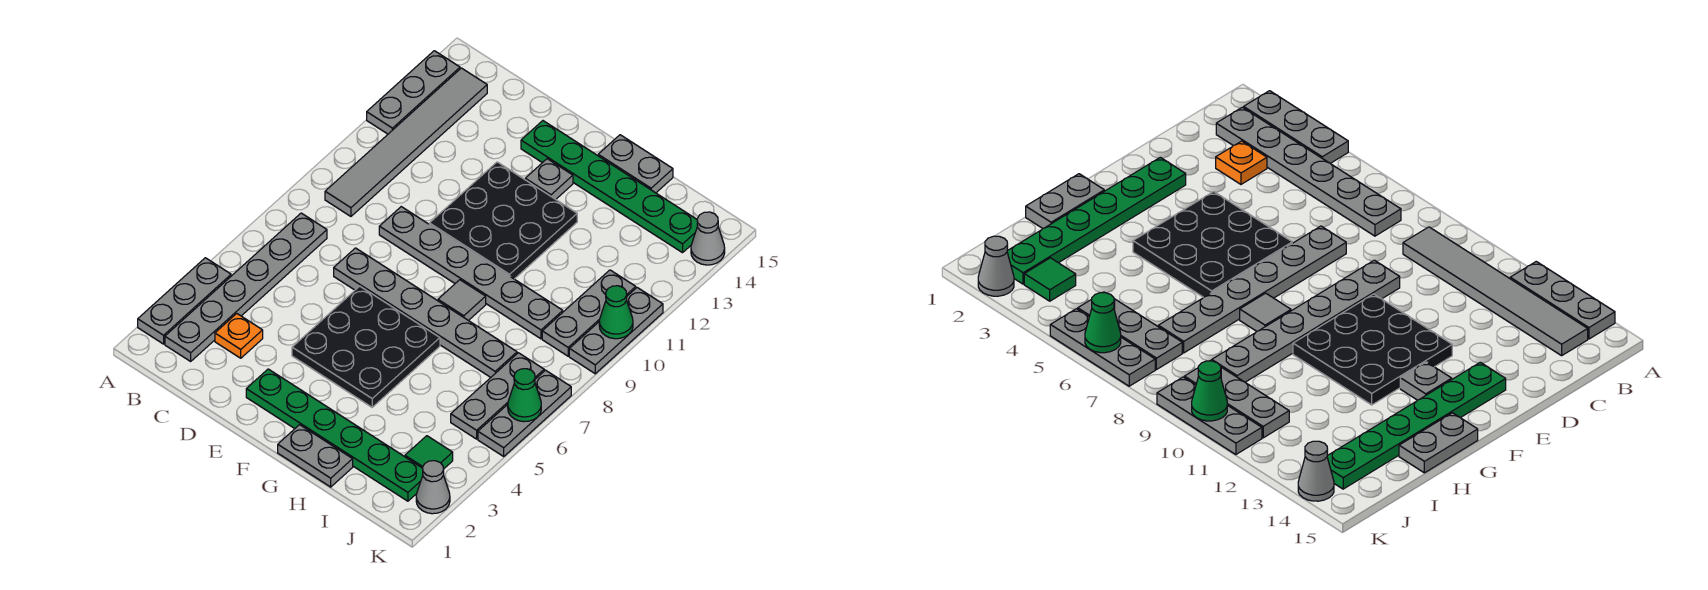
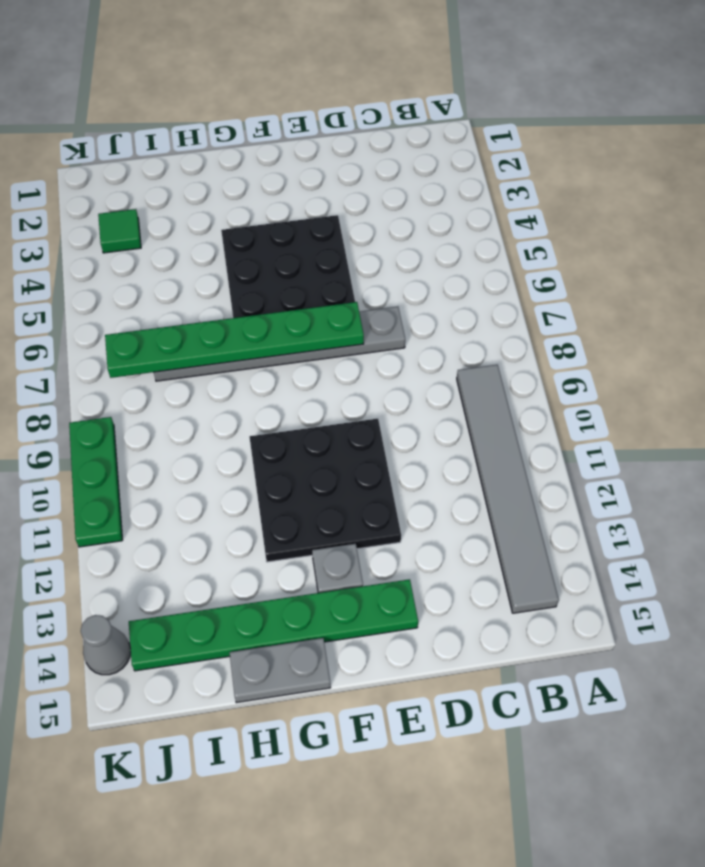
green 1x6 plate [105,302,364,378] -> green 1x6 plate moved to [246,369,423,501]
green 1x3 plate [69,417,123,547] -> grey 1x3 plate [569,288,663,374]
none -> grey 1x3 plate [138,258,231,344]
none -> grey 1x3 plate [367,51,460,134]
none -> grey 1x6 plate [165,213,327,361]

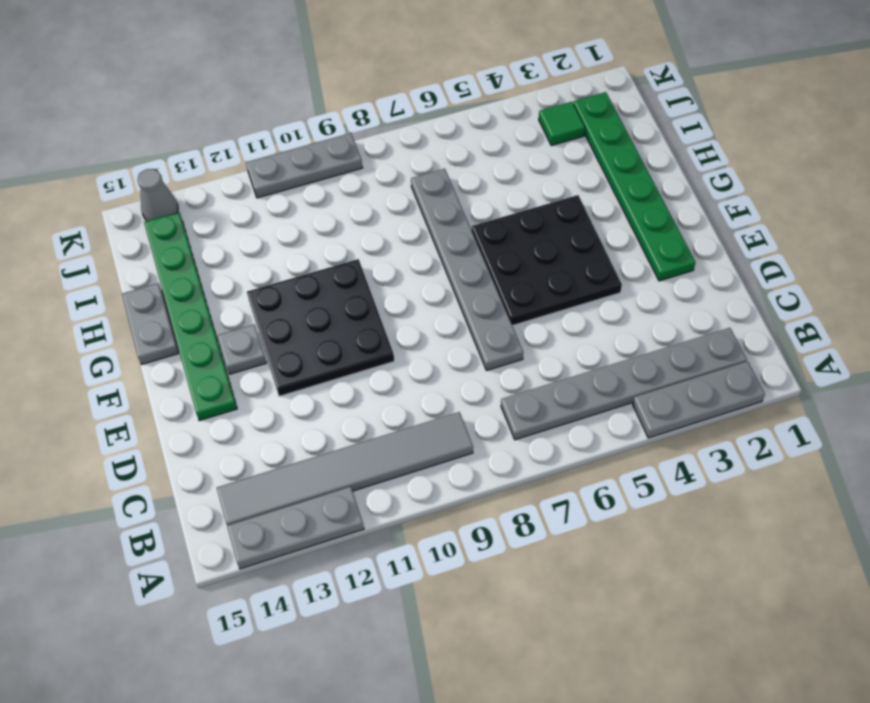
none -> orange 1x1 plate [215,313,263,358]
none -> grey 1x6 plate [379,207,563,339]
none -> grey 1x2 plate [278,425,353,487]

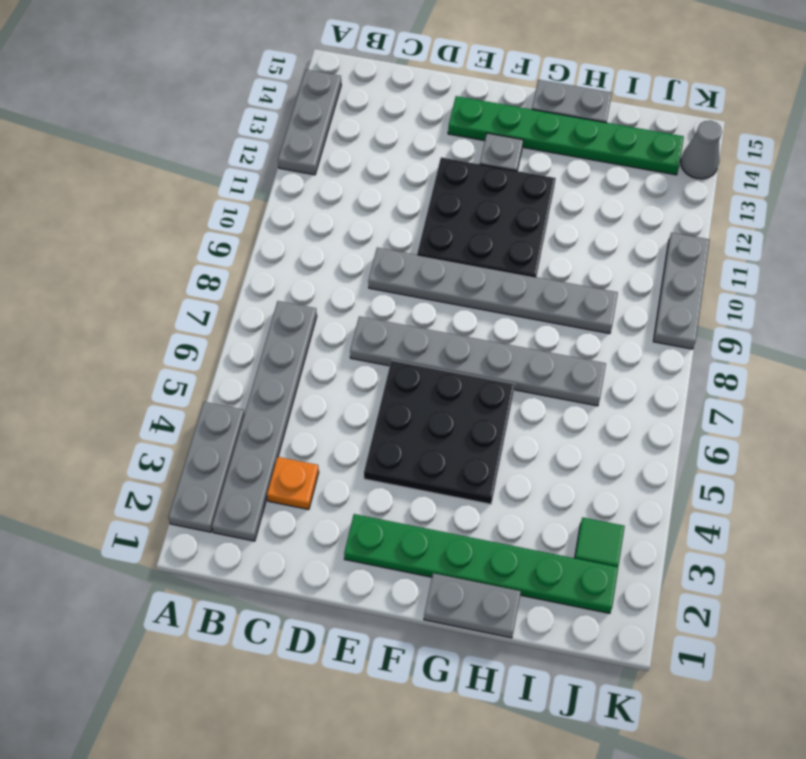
none -> grey 1x6 tile [325,68,487,216]
none -> grey 1x1 tile [438,280,486,321]
none -> grey 1x3 plate [451,353,544,439]

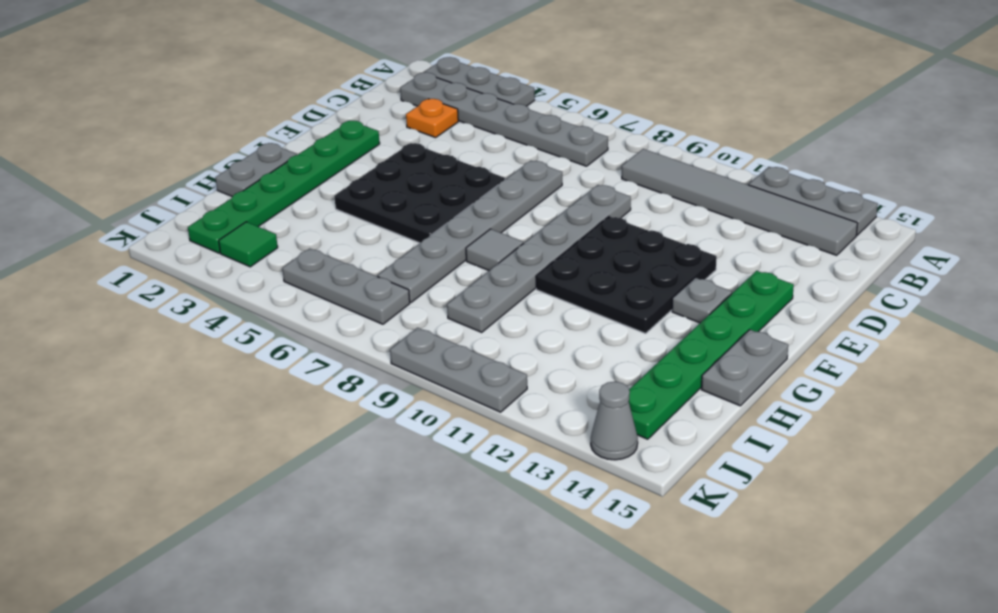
none -> grey 1x3 plate [542,270,636,356]
none -> grey 1x1 cone [416,461,450,514]
none -> grey 1x3 plate [478,370,571,456]

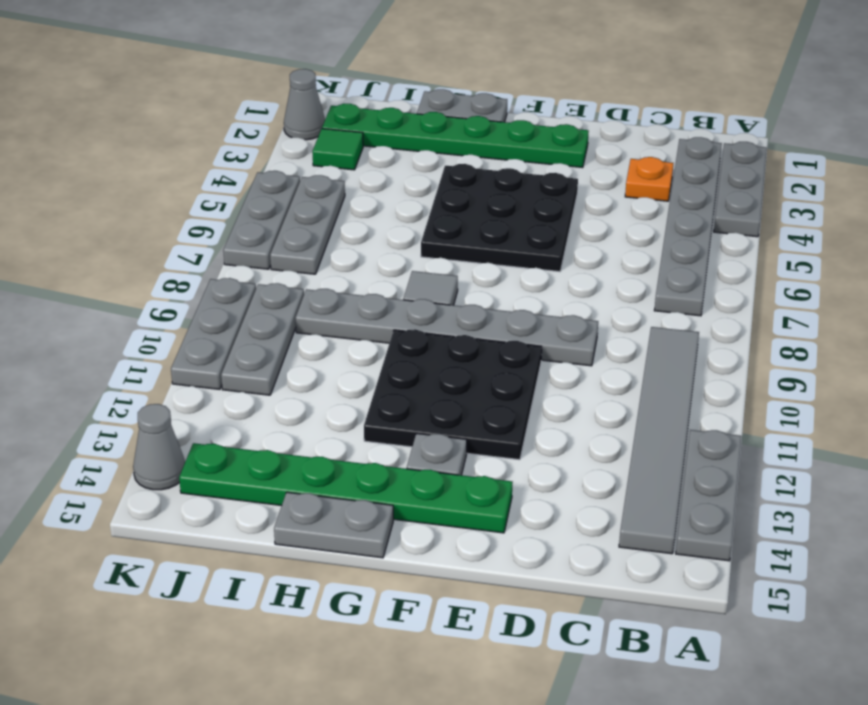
none -> grey 1x6 plate [334,248,517,377]
none -> green 1x1 cone [508,369,541,422]
none -> green 1x1 cone [599,286,633,339]

